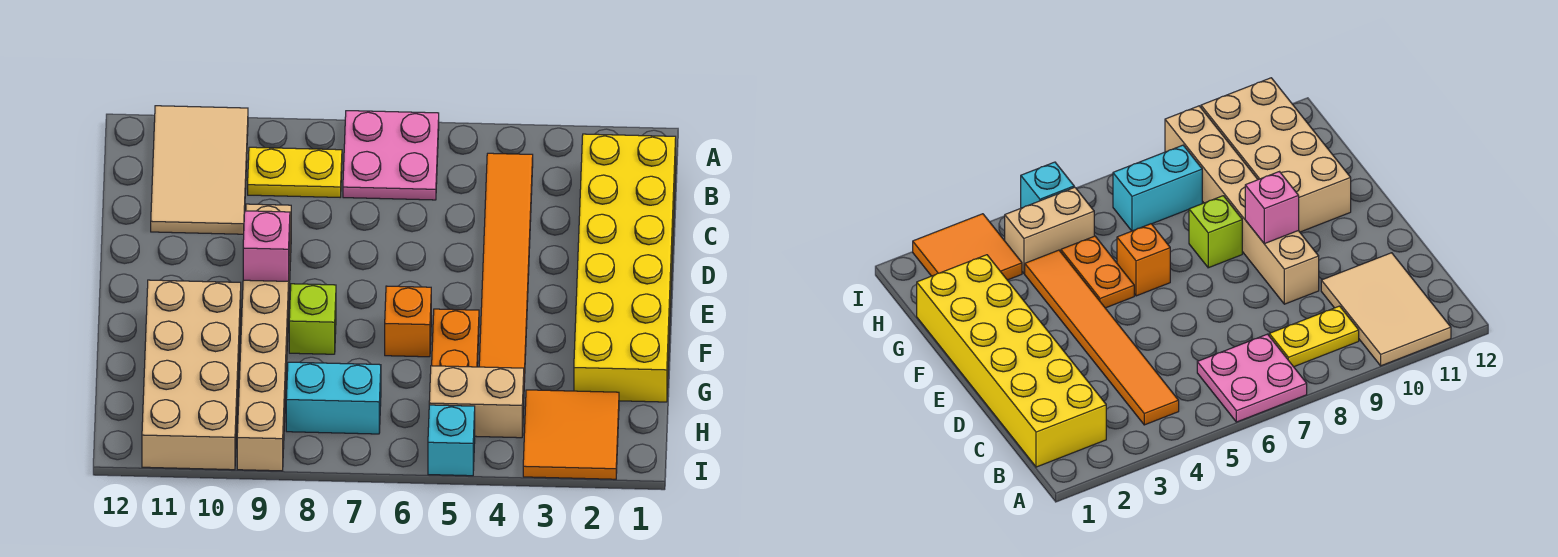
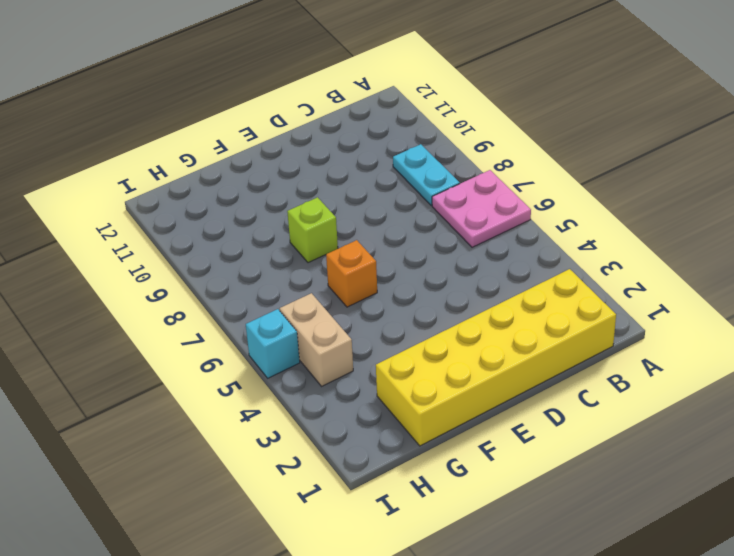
cyan 1x2 plate [393,144,460,206] -> yellow 1x2 plate [248,147,342,197]
none -> tan 2x3 tile [151,106,248,234]
none -> orange 1x6 tile [479,153,533,382]
none -> tan 1x6 brick [237,204,291,471]

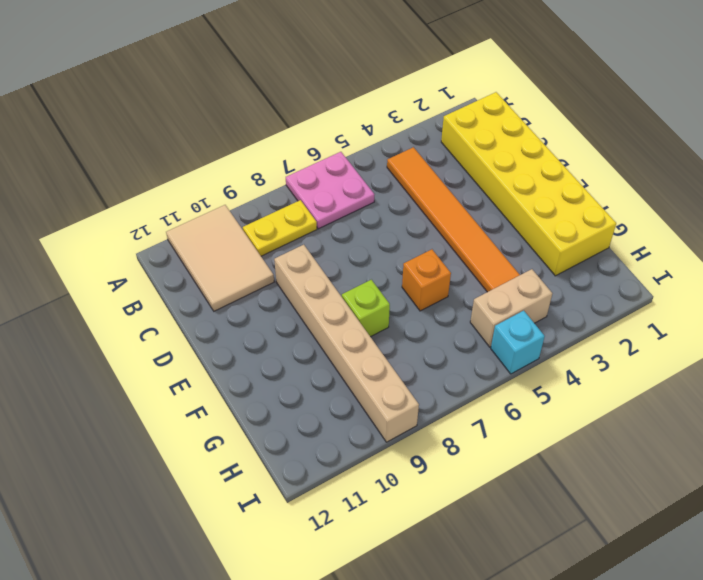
none -> orange 1x2 plate [432,309,479,367]
none -> tan 2x4 brick [142,280,241,470]
none -> orange 2x2 tile [523,390,619,479]

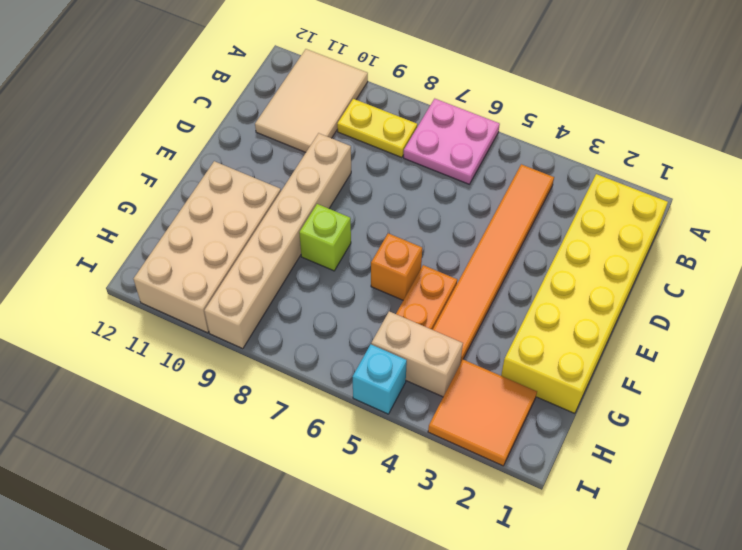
none -> cyan 1x2 brick [286,362,381,434]
none -> pink 1x1 brick [243,211,290,281]

